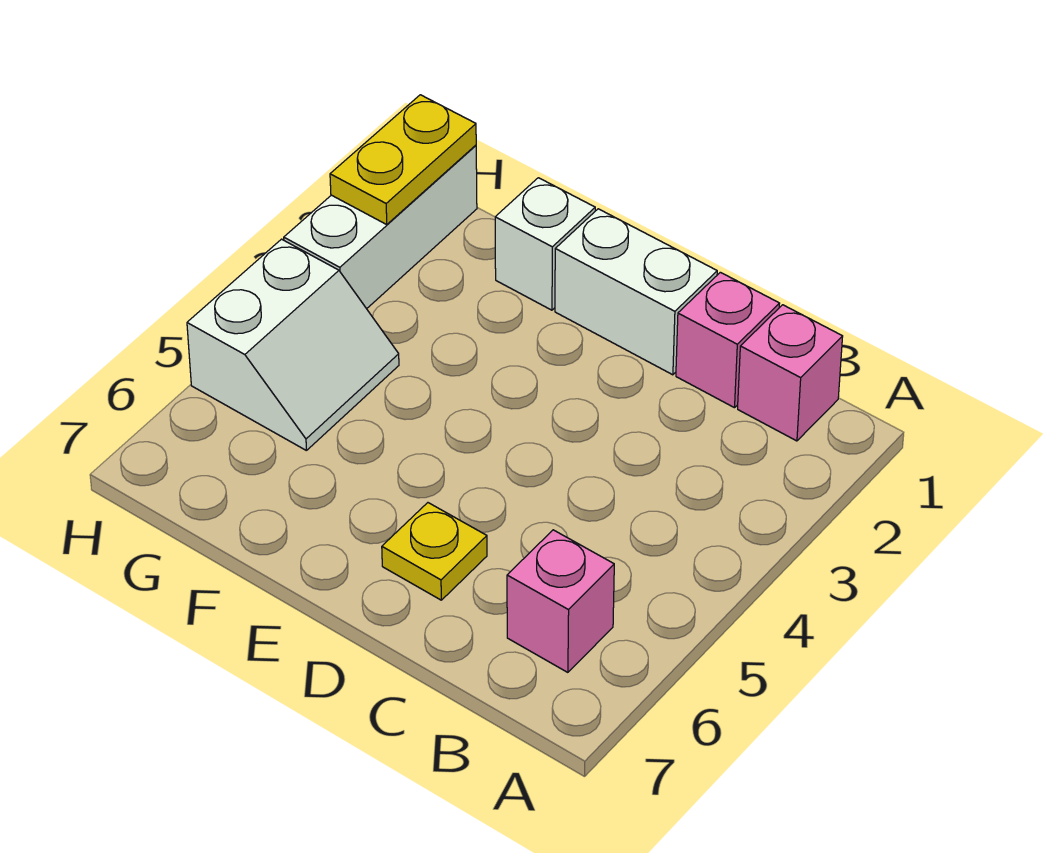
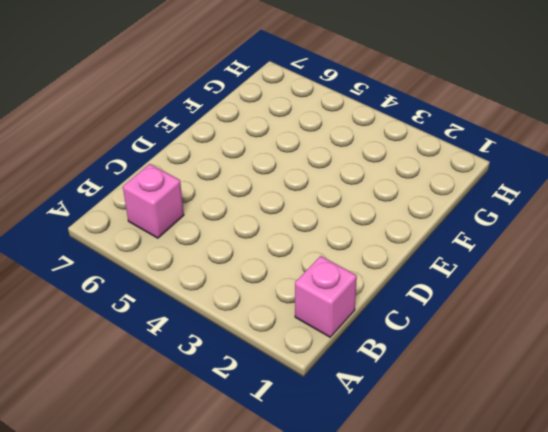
none -> pink 1x1 brick [676,272,780,408]
none -> white 1x2 brick [555,209,717,375]

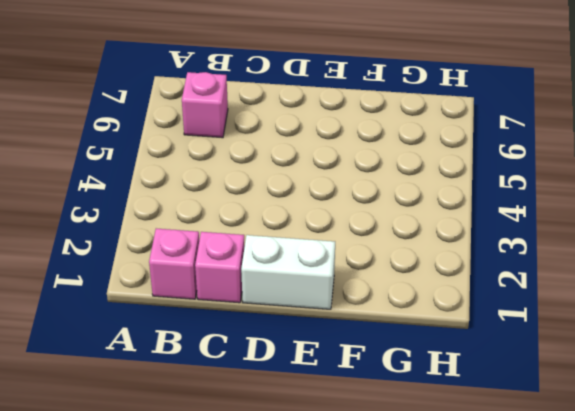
none -> yellow 1x1 plate [382,503,487,600]
none -> white 1x1 brick [495,178,595,310]

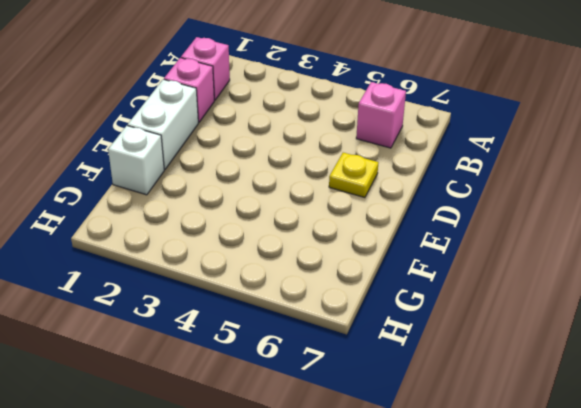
none -> white 2x2 slope [187,239,399,451]
none -> white 1x3 brick [284,145,477,309]

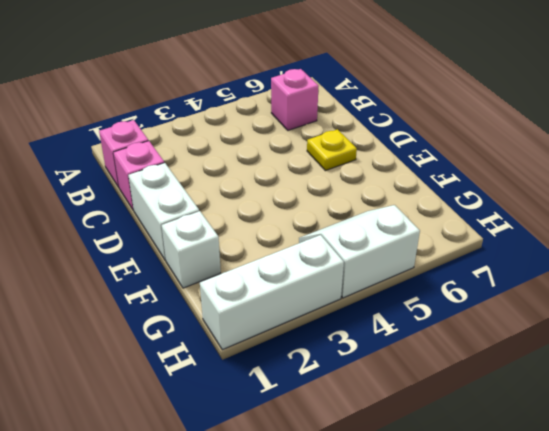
none -> yellow 1x2 plate [330,95,476,224]

